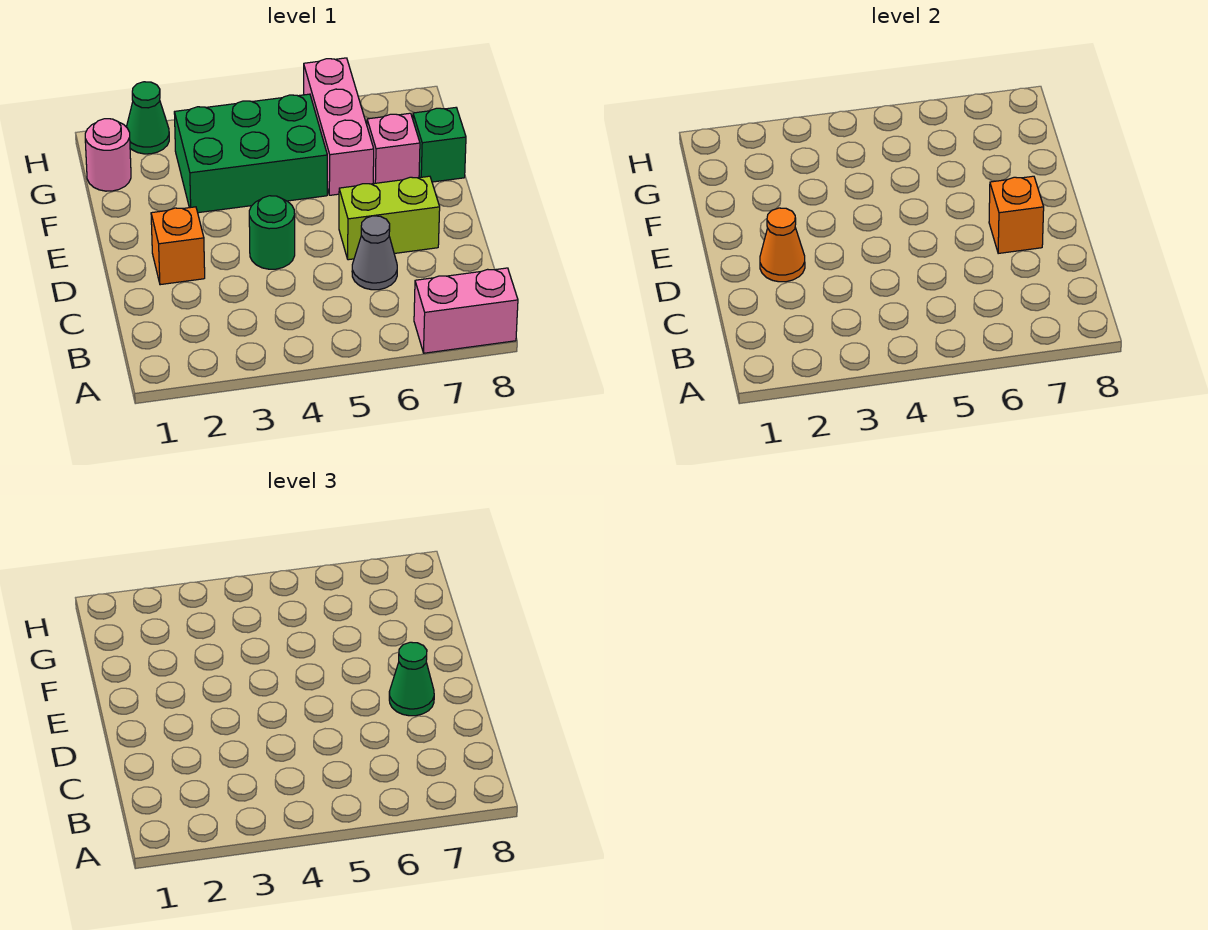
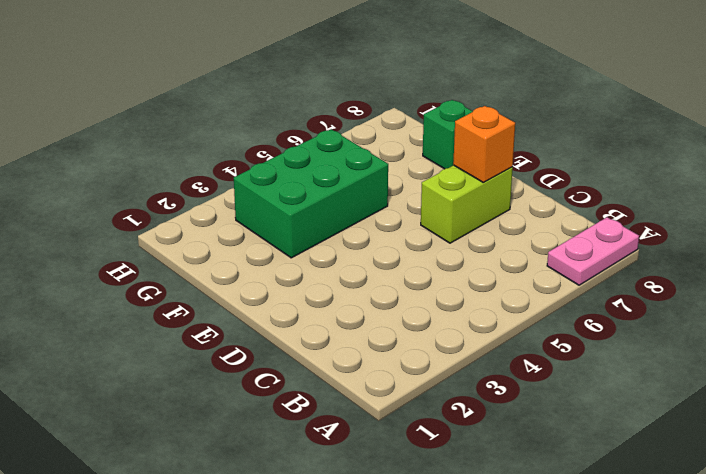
pink 1x2 plate [547,217,639,285] -> pink 1x2 brick [414,268,518,353]
none -> grey 1x1 cone [352,216,397,290]
none -> orange 1x1 brick [151,207,205,285]
none -> green 1x1 round brick [249,196,295,269]

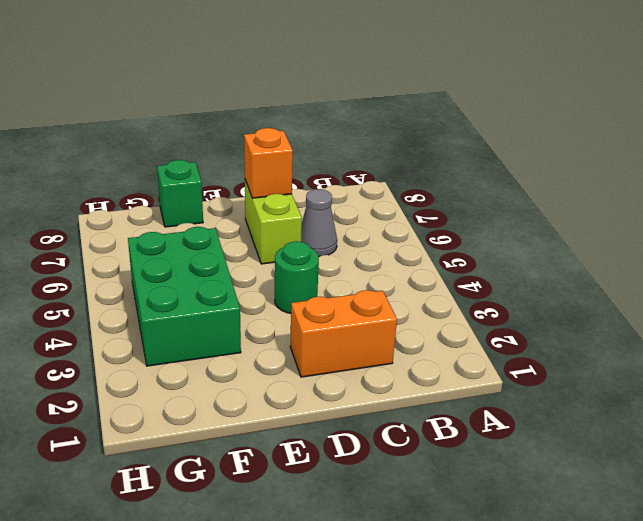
orange 1x2 brick [290,290,397,377] -> orange 1x1 brick [151,207,205,285]
none -> pink 1x2 brick [414,268,518,353]
none -> pink 1x3 brick [304,58,374,195]
none -> pink 1x1 brick [367,113,420,184]

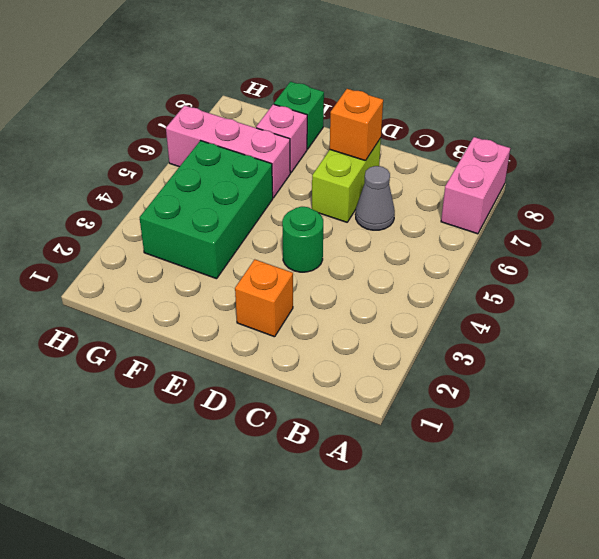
none -> pink 1x1 round brick [85,119,131,191]
none -> green 1x1 cone [127,82,169,154]
none -> orange 1x1 cone [760,208,805,282]

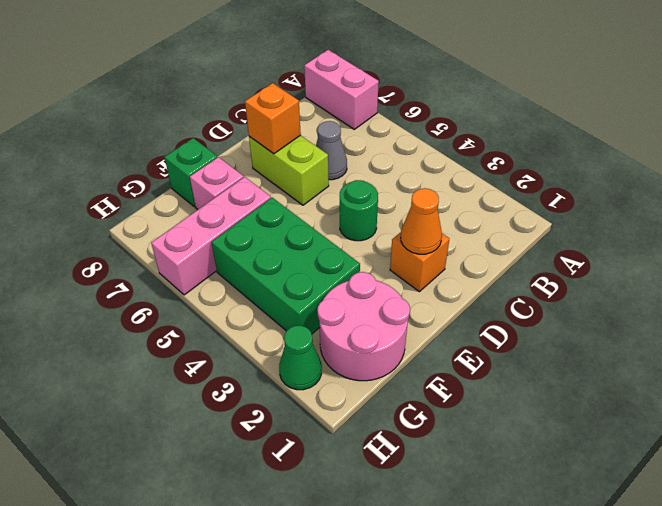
pink 2x2 round brick [317,272,410,381] -> pink 1x1 round brick [85,119,131,191]
none -> green 1x1 cone [389,642,434,716]

